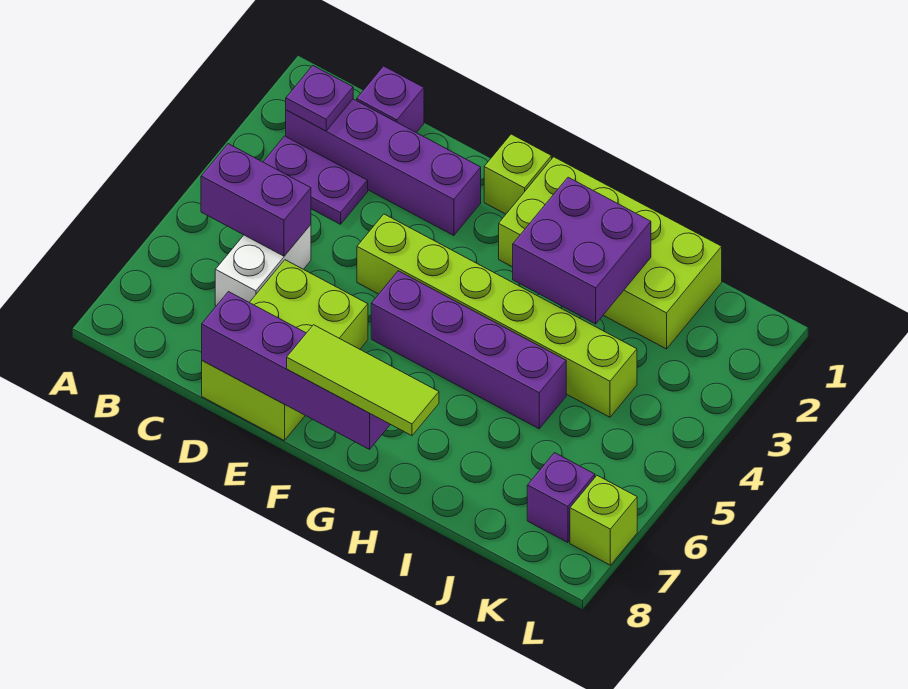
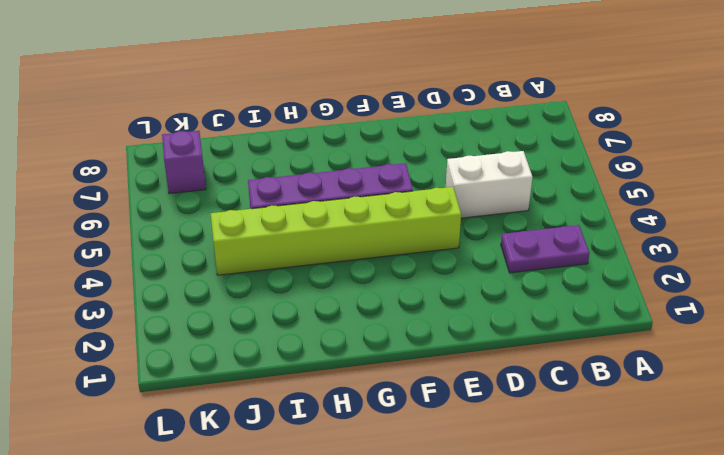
white 1x2 brick [446,151,532,218] -> white 1x2 brick turned to [215,225,311,306]
none -> purple 1x4 brick [286,99,481,236]
none -> purple 1x1 brick [357,66,424,133]
none -> lime 2x3 brick [202,260,368,441]

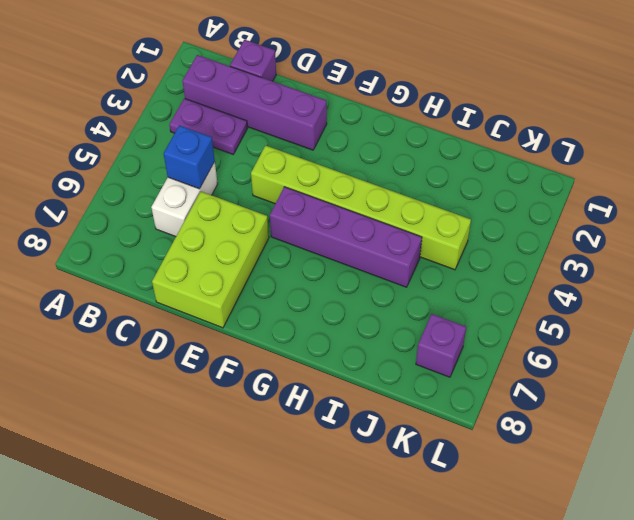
blue 1x1 brick [164,125,215,189] -> purple 1x2 brick [201,144,311,256]
none -> lime 1x1 brick [484,134,552,214]
none -> lime 2x4 brick [499,157,722,349]
none -> lime 1x1 brick [570,476,637,565]

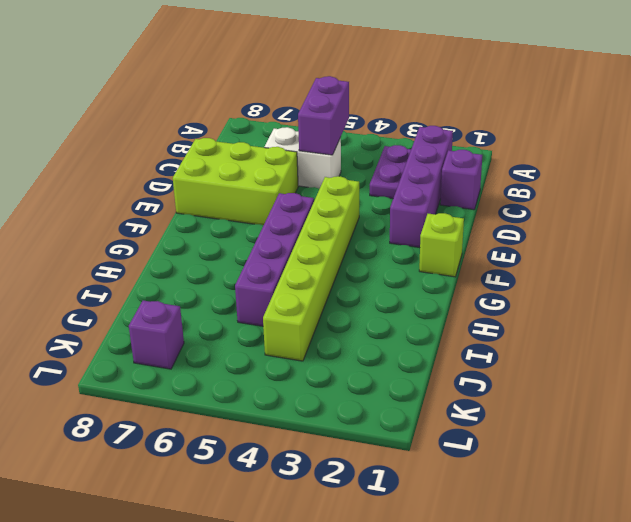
none -> lime 2x4 brick [499,157,722,349]
none -> lime 1x1 brick [570,476,637,565]
none -> purple 1x1 plate [286,66,353,131]

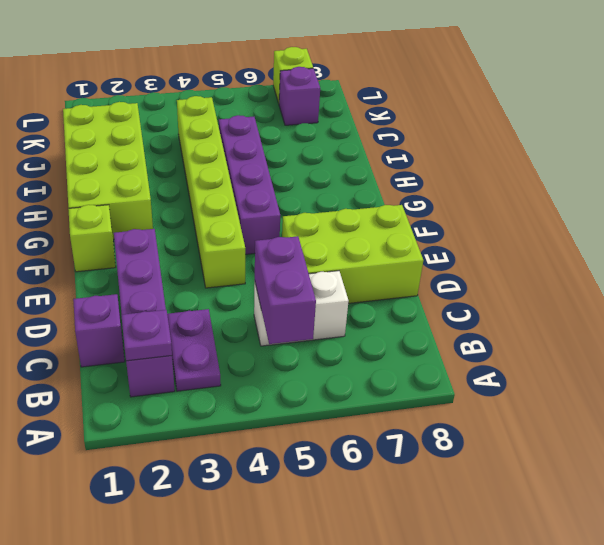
none -> purple 1x4 brick [202,292,390,449]
none -> purple 2x2 brick [513,177,651,324]
none -> lime 1x3 tile [287,325,439,436]

